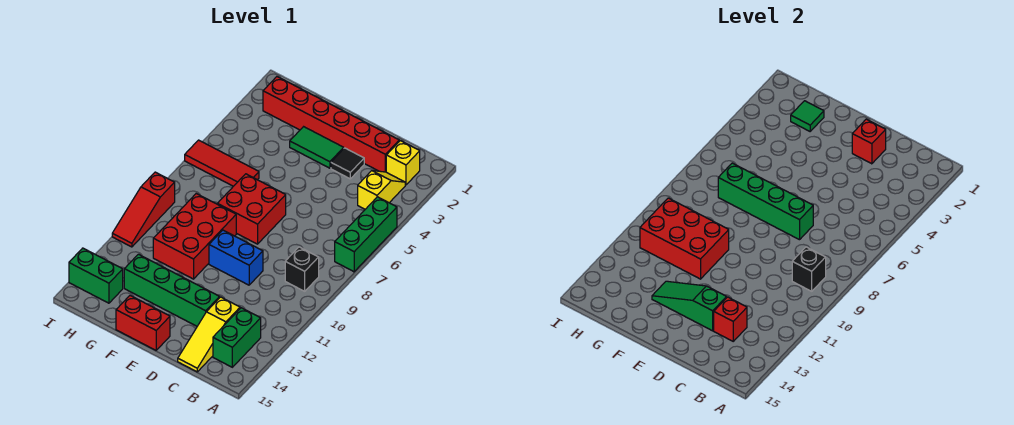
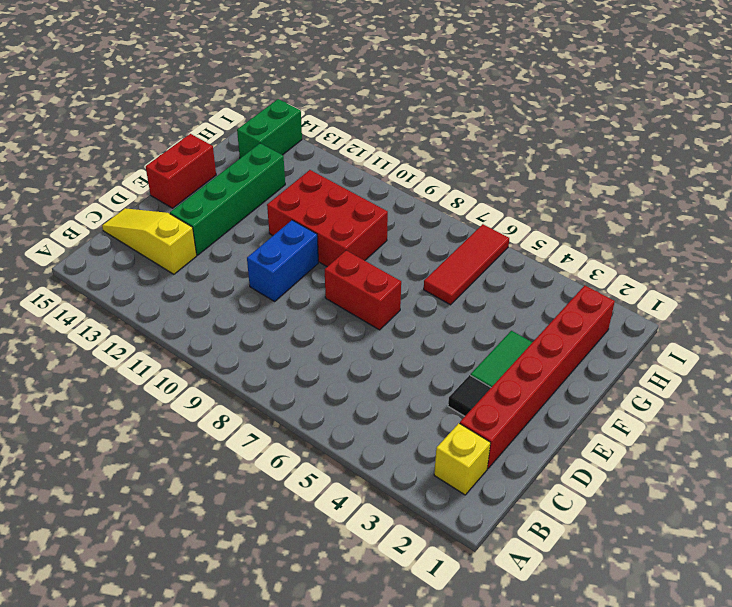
red 1x2 brick [325,251,401,330] -> red 2x2 brick [218,174,286,244]
none -> green 1x3 brick [335,197,397,272]
none -> yellow 1x2 slope [358,171,405,209]
none -> black 1x1 brick [285,247,319,291]

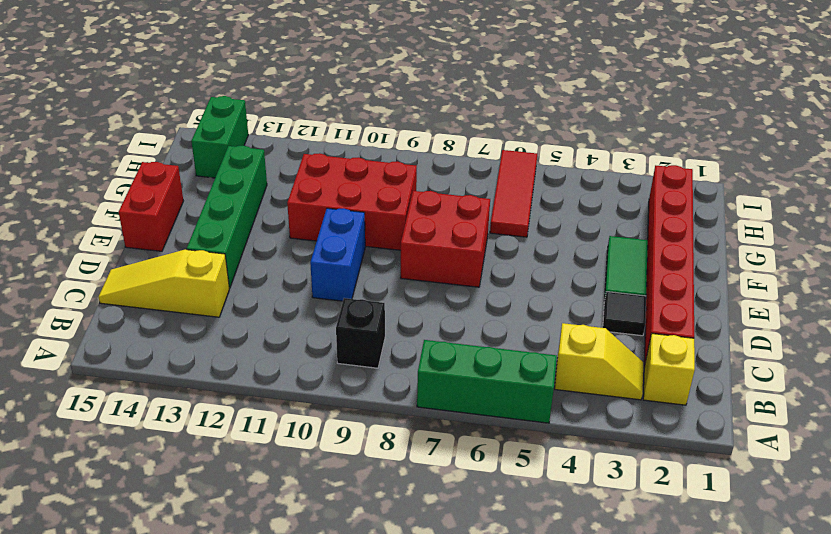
none -> green 1x2 brick [213,308,261,367]
none -> red 1x3 slope [112,172,175,247]
none -> black 1x1 brick [792,247,826,291]

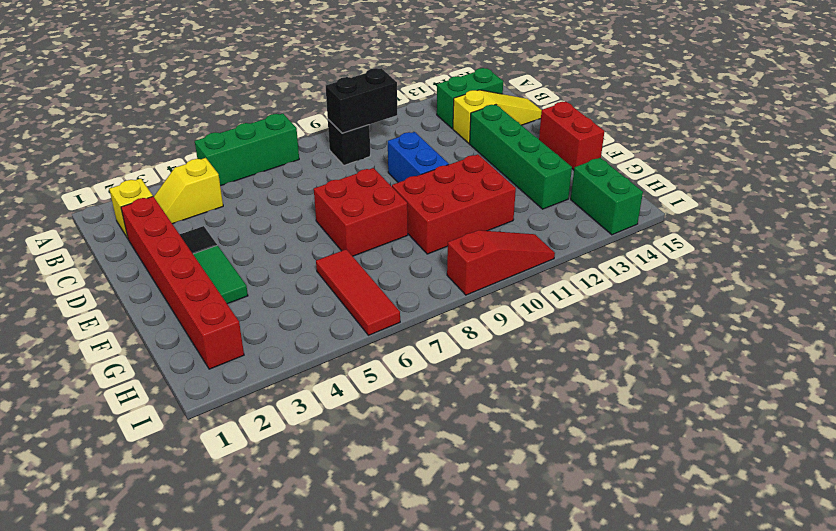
black 1x2 brick [326,68,397,133] -> black 1x1 brick [792,247,826,291]
none -> red 1x1 brick [714,297,747,341]
none -> red 1x1 brick [852,119,886,164]
none -> green 1x4 brick [718,163,813,240]

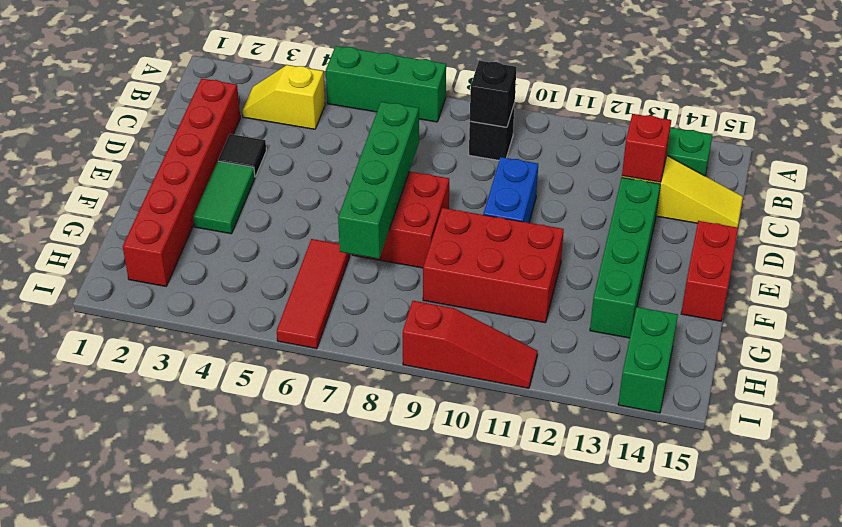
none -> yellow 1x1 brick [386,141,420,185]
none -> red 1x1 brick [852,119,886,164]
none -> green 1x3 slope [652,281,727,331]

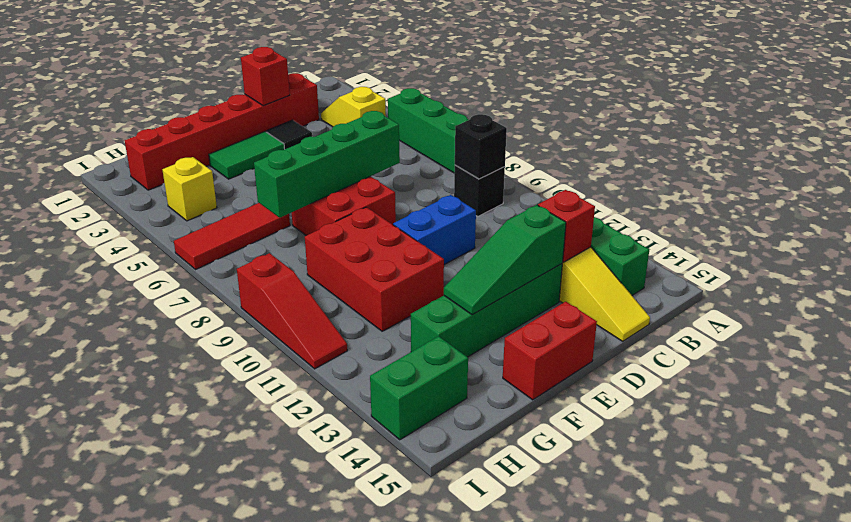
yellow 1x1 brick [163,157,217,221] -> yellow 1x1 brick moved to [386,141,420,185]
none -> red 2x3 brick [640,198,729,279]
none -> green 1x1 tile [791,101,824,131]

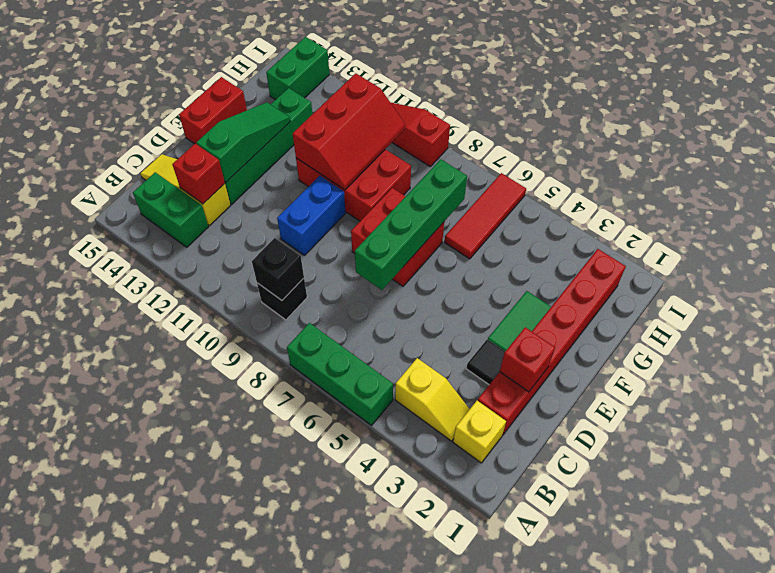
red 2x3 slope [293,73,405,190] -> red 2x3 brick [640,198,729,279]
none -> green 1x1 tile [791,101,824,131]

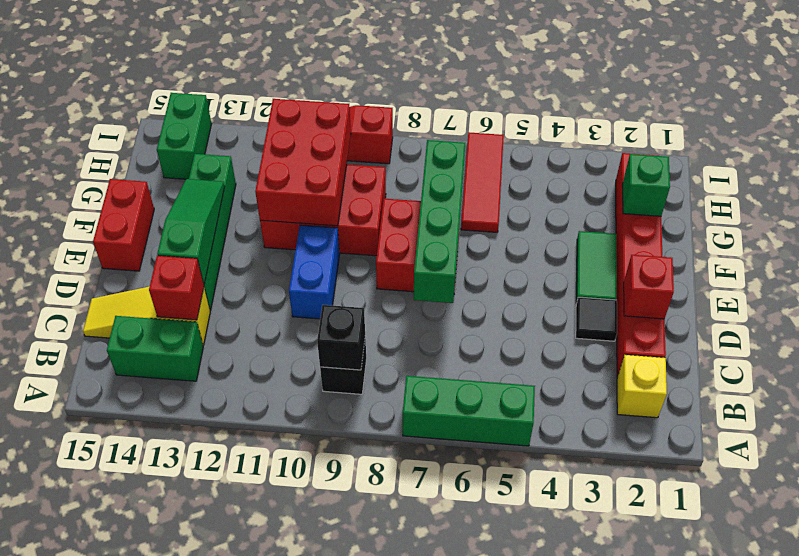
green 1x1 brick [623,154,670,216] -> green 1x1 tile [791,101,824,131]
none -> yellow 1x2 slope [358,171,405,209]

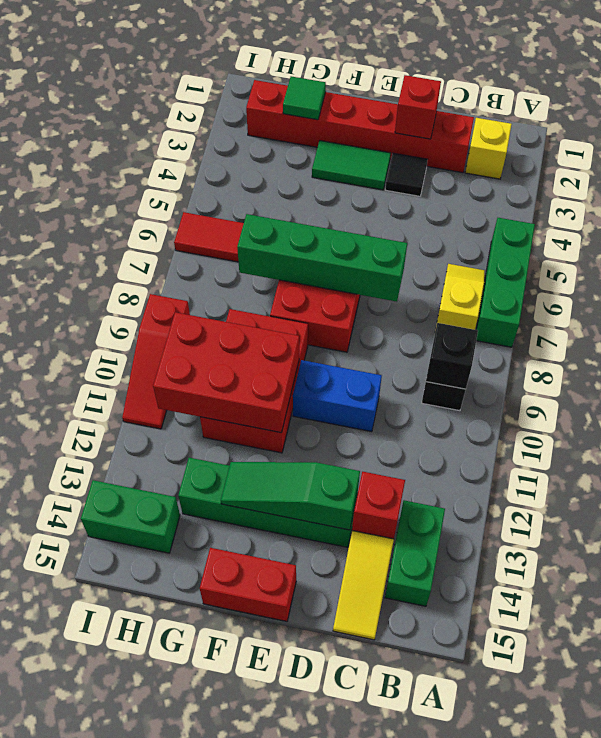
yellow 1x2 slope [435,264,485,332] -> yellow 1x2 slope moved to [358,171,405,209]

